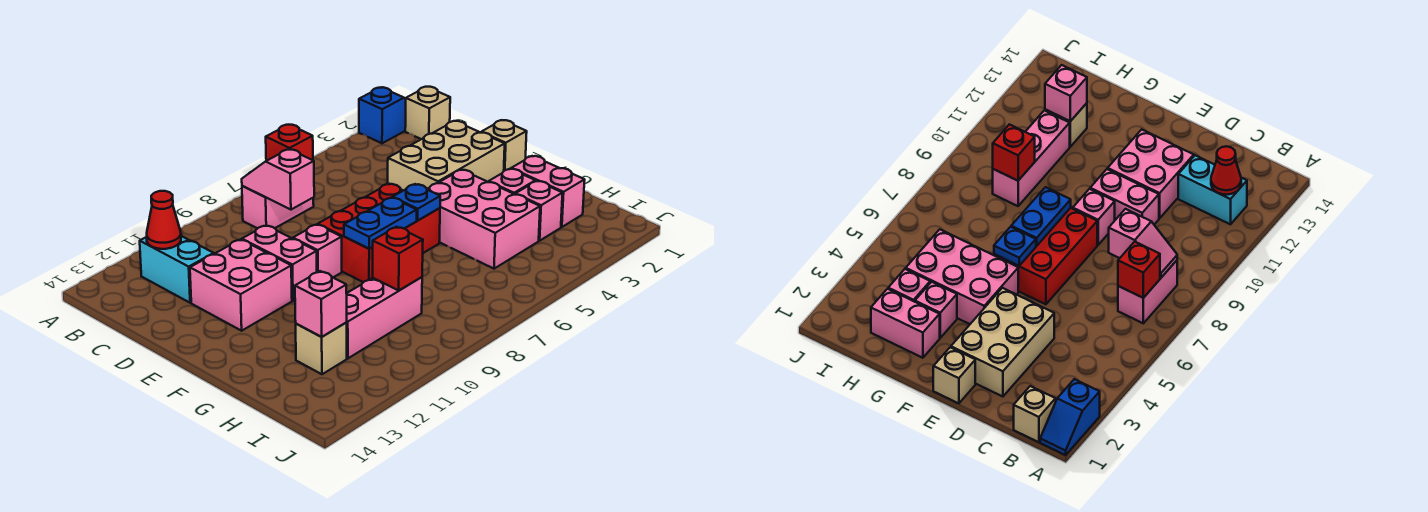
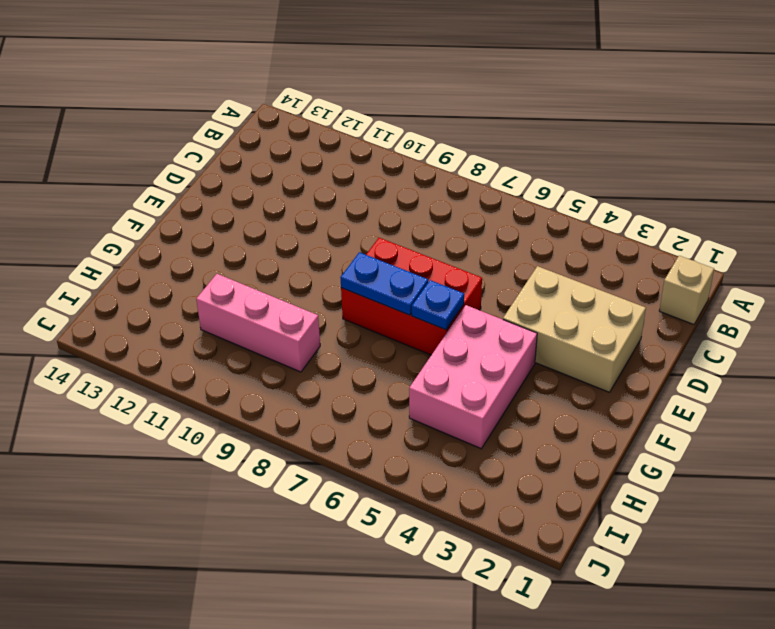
none -> blue 1x2 slope [359,87,406,143]
none -> pink 1x2 brick [242,186,314,228]
none -> cyan 1x2 brick [140,236,214,303]

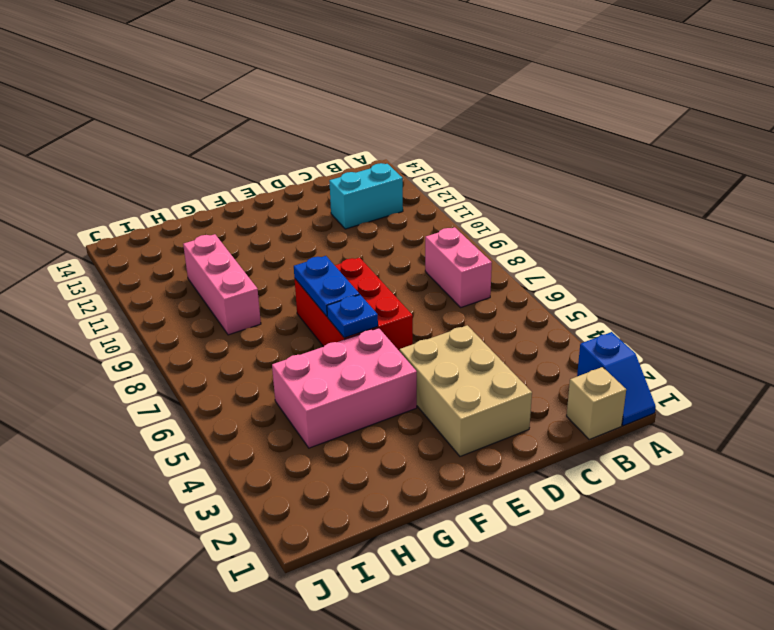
none -> pink 1x2 brick [242,225,317,301]
none -> pink 2x2 brick [190,239,292,331]
none -> tan 1x1 brick [481,120,527,171]

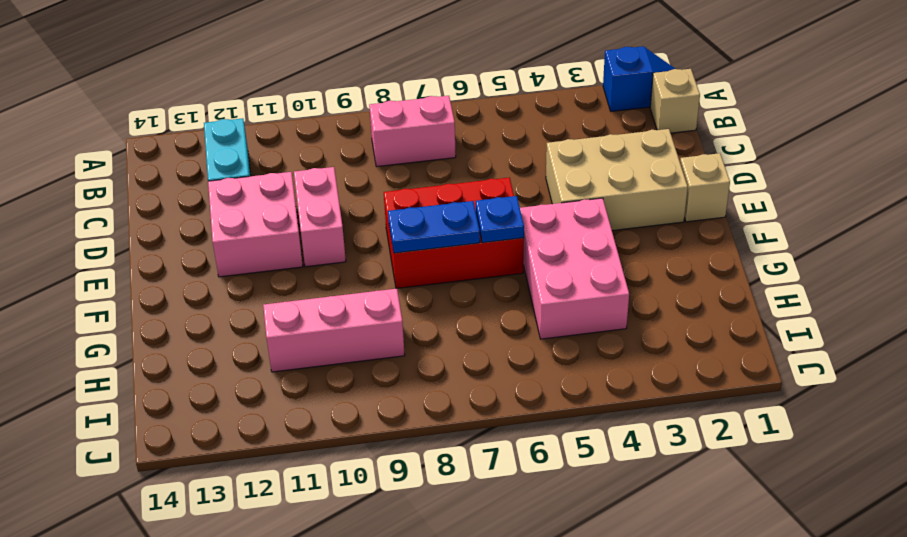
none -> pink 1x1 brick [293,224,342,277]
none -> pink 1x2 brick [511,156,585,227]
none -> pink 1x1 brick [489,169,535,194]

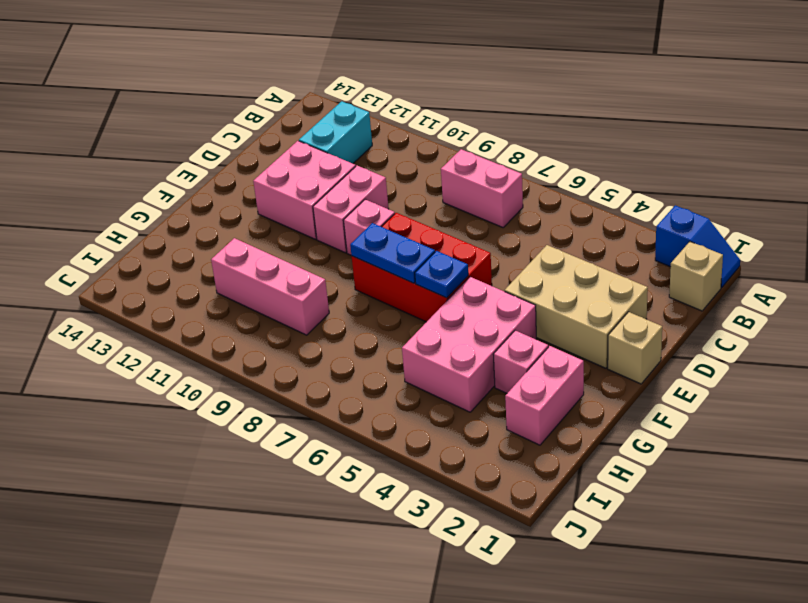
none -> pink 1x1 brick [515,181,563,241]
none -> tan 1x1 brick [296,323,347,374]
none -> red 1x1 brick [266,125,313,161]

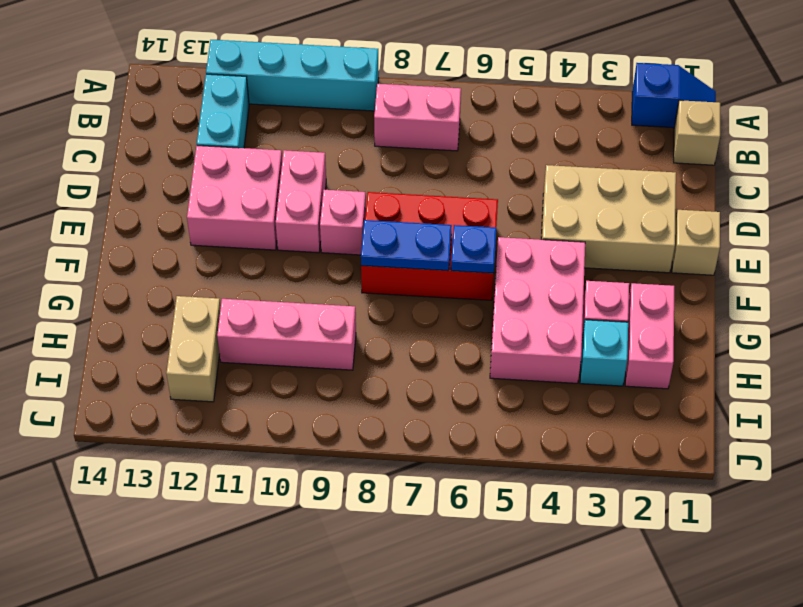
cyan 1x4 brick [206,40,379,111] -> none
cyan 1x1 brick [580,320,628,386] -> pink 1x1 brick [515,181,563,241]
tan 1x2 brick [166,296,221,402] -> tan 1x1 brick [296,323,347,374]
none -> red 1x1 brick [266,125,313,161]
none -> pink 1x2 slope [242,149,314,210]
none -> red 1x1 cone [147,191,181,249]

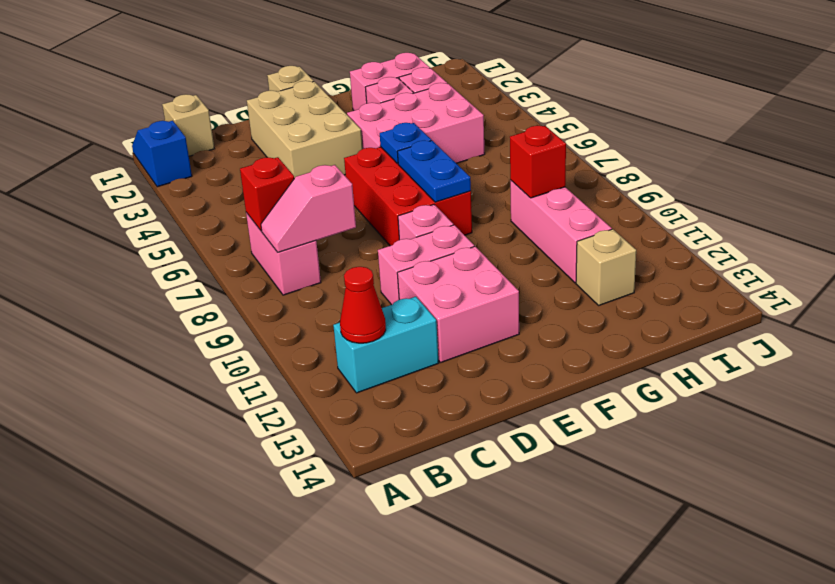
none -> pink 1x1 brick [295,271,347,337]

